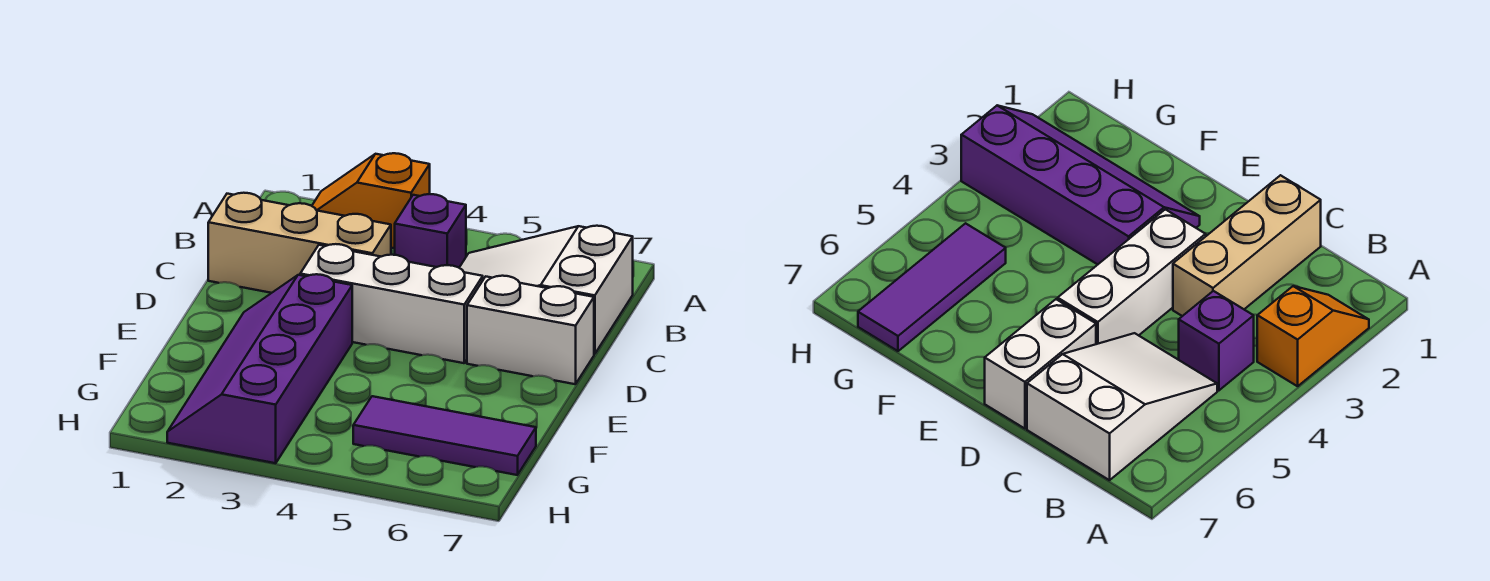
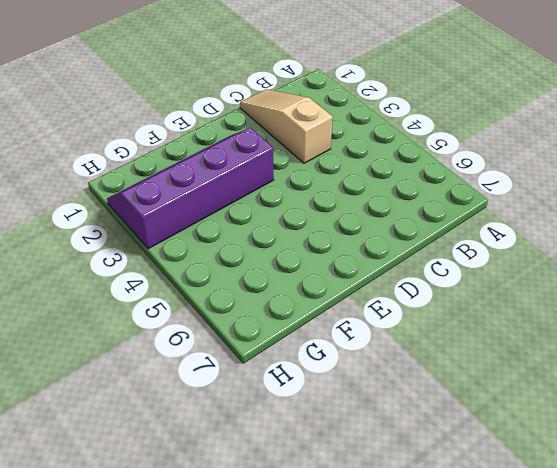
tan 1x3 slope [240,89,333,163] -> tan 1x3 brick [208,193,391,293]
none -> orange 1x2 slope [312,153,430,248]
none -> purple 1x1 brick [395,194,466,267]

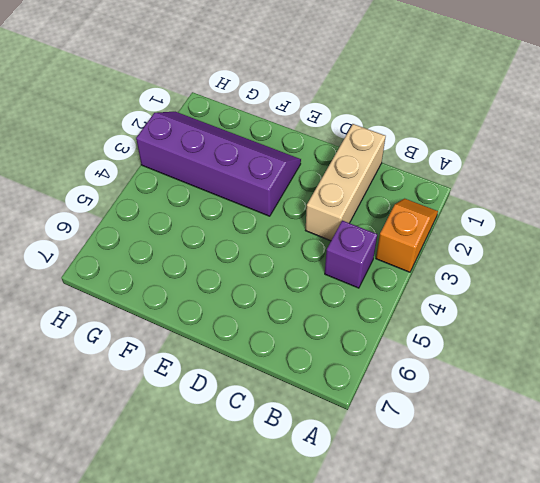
none -> white 2x3 slope [459,226,633,354]
none -> white 1x3 brick [300,244,483,363]

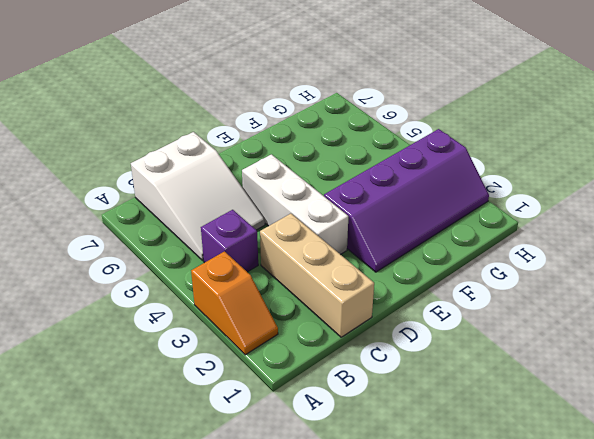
none -> white 1x2 brick [467,276,594,384]
none -> purple 1x3 tile [353,396,536,475]

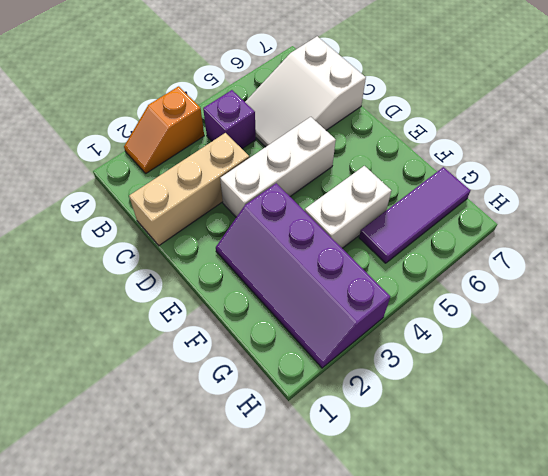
white 1x2 brick [305,166,391,248] -> white 1x2 brick moved to [467,276,594,384]

